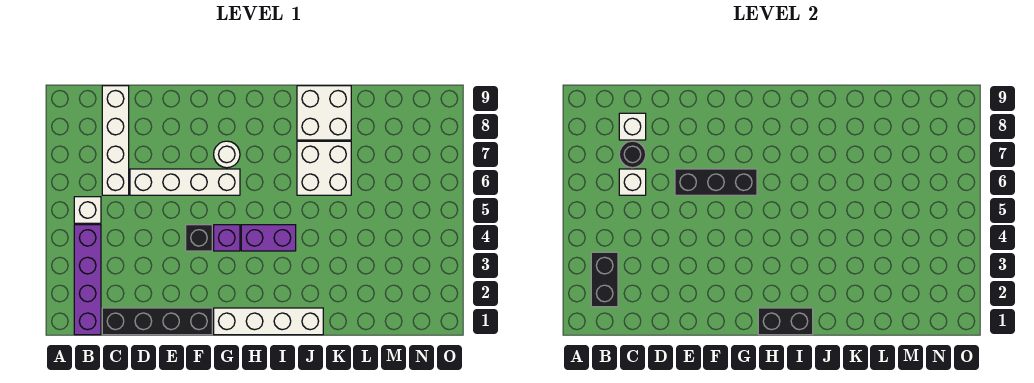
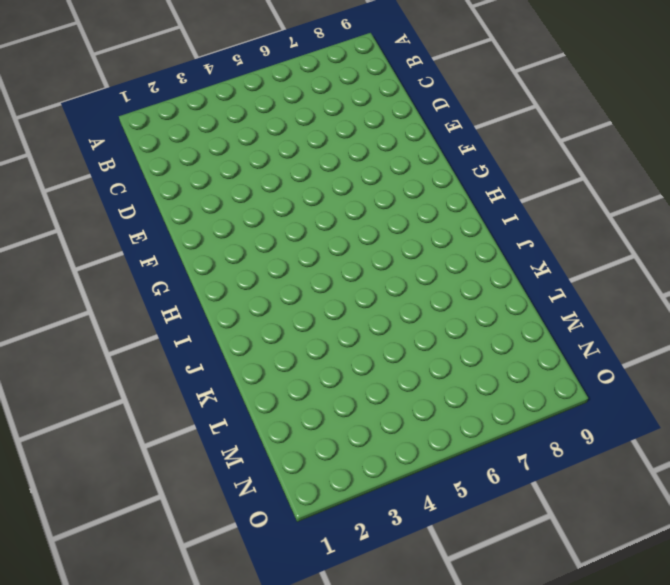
none -> purple 1x4 brick [74,225,101,335]
none -> white 1x1 brick [74,197,101,223]
none -> black 1x4 brick [102,308,212,335]

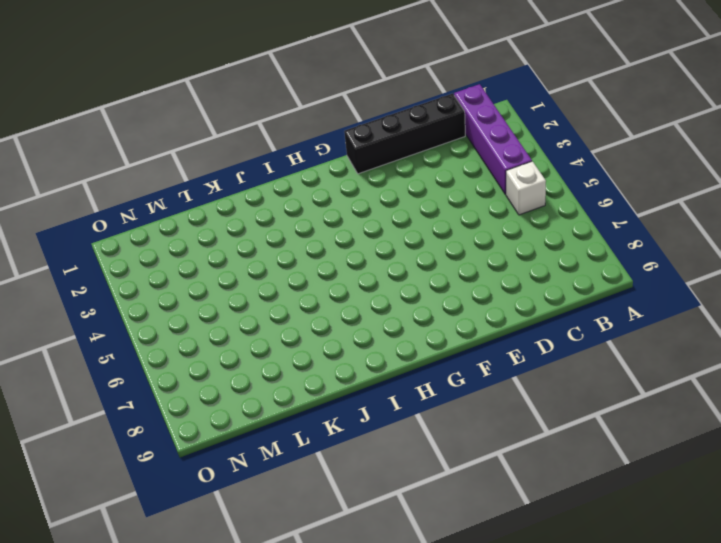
none -> white 1x4 brick [102,86,129,195]
none -> white 1x4 brick [130,169,240,195]
none -> black 1x1 brick [186,225,212,251]

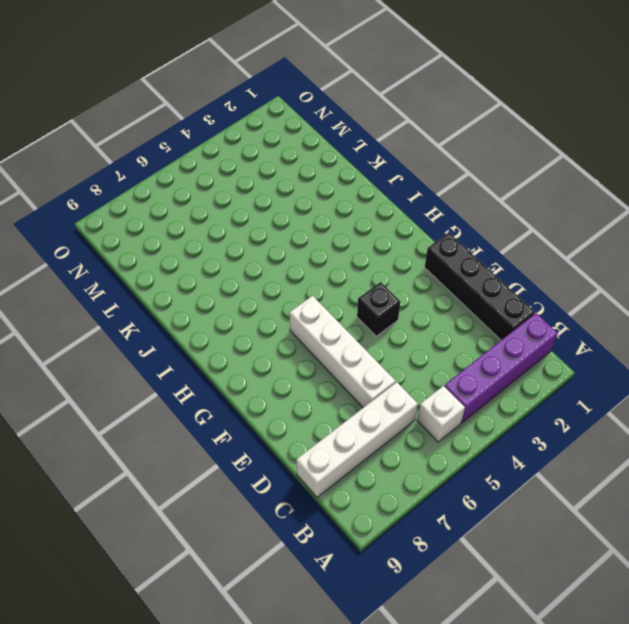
none -> white 1x4 brick [214,308,323,335]
none -> purple 1x1 brick [214,225,240,251]
none -> white 1x1 round brick [214,141,240,168]

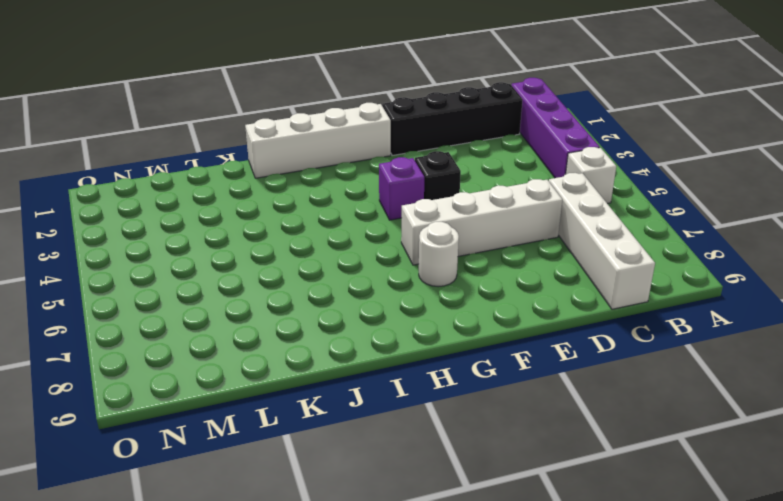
none -> purple 1x2 brick [241,225,296,251]
none -> white 2x2 brick [297,141,351,195]
none -> white 2x2 brick [297,86,351,140]

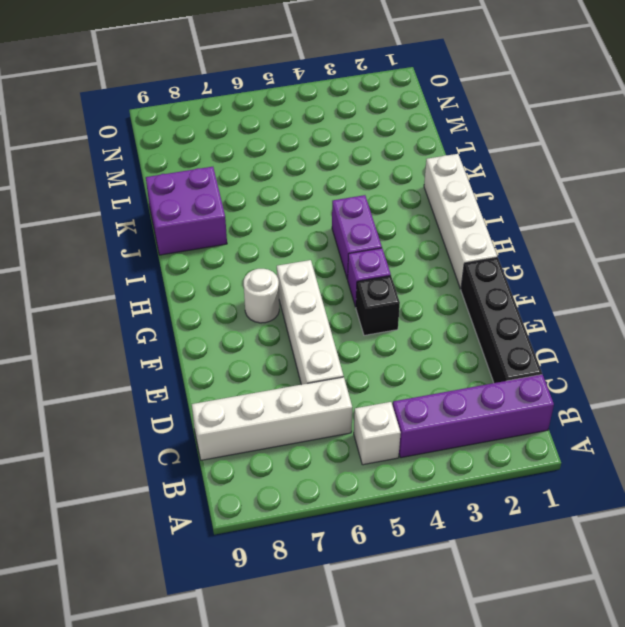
purple 2x2 brick [146,167,227,255] -> white 2x2 brick [297,86,351,140]
none -> white 2x2 brick [297,141,351,195]
none -> black 1x2 brick [591,252,618,307]
none -> white 1x1 brick [619,169,646,195]

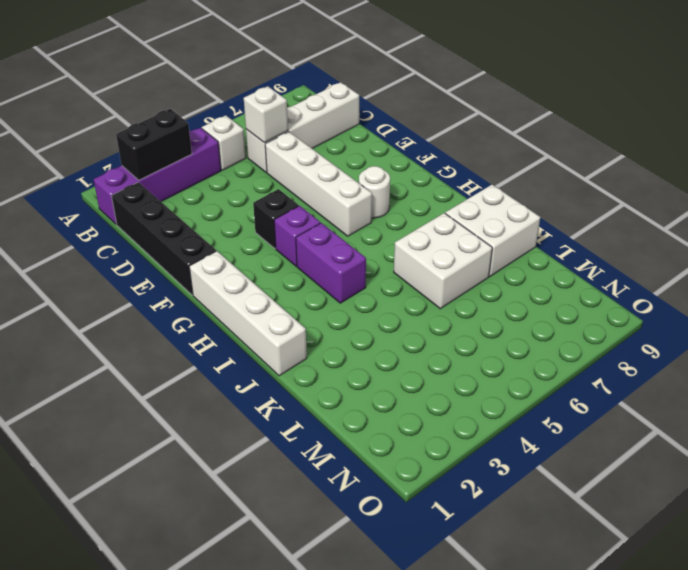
none -> black 1x1 round brick [619,141,646,168]
none -> white 1x1 brick [619,113,646,140]
none -> black 1x3 brick [675,169,757,195]

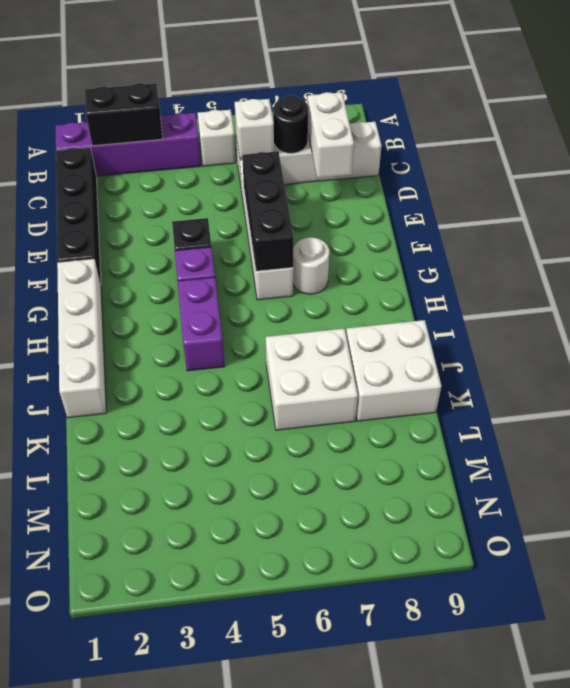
white 1x2 brick [307,92,354,178] -> white 1x1 brick [619,113,646,140]
none -> black 1x2 brick [758,308,813,335]

